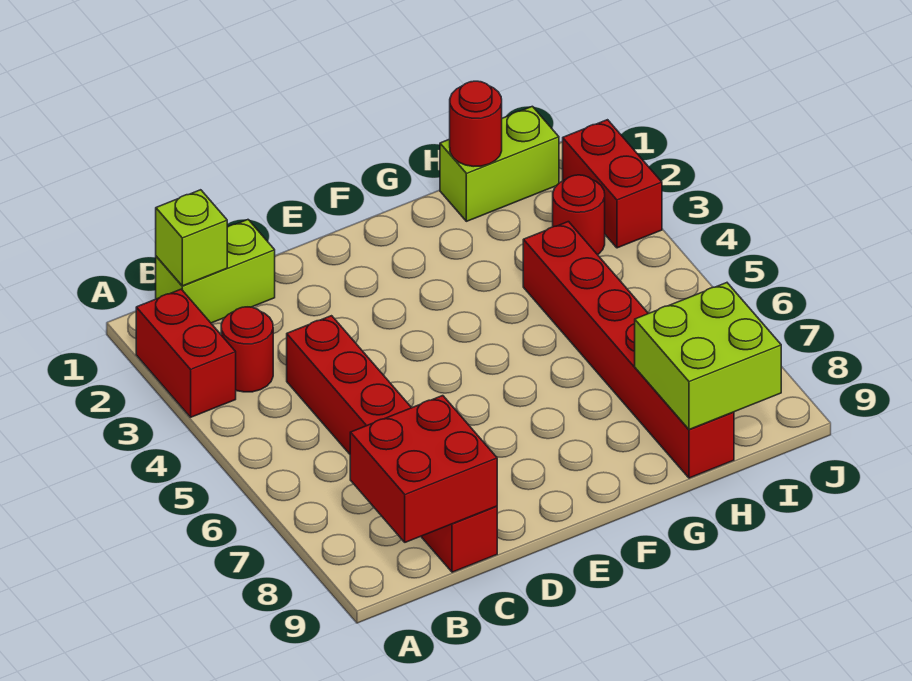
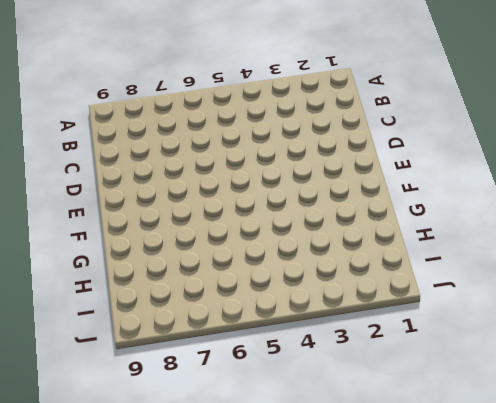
none -> red 1x2 brick [136,289,236,417]
none -> lime 1x2 brick [156,220,275,323]
none -> red 1x1 round brick [221,307,273,392]

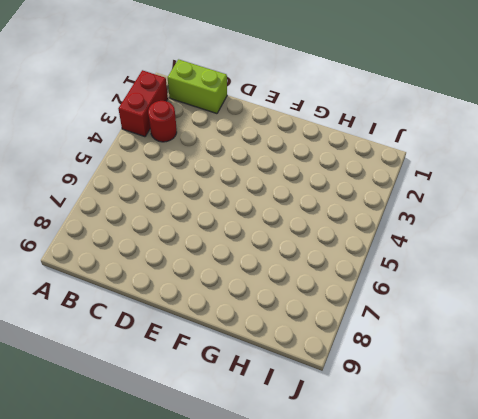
none -> red 1x6 brick [287,316,497,572]
none -> lime 1x2 brick [440,106,559,221]
none -> red 1x6 brick [523,222,734,478]

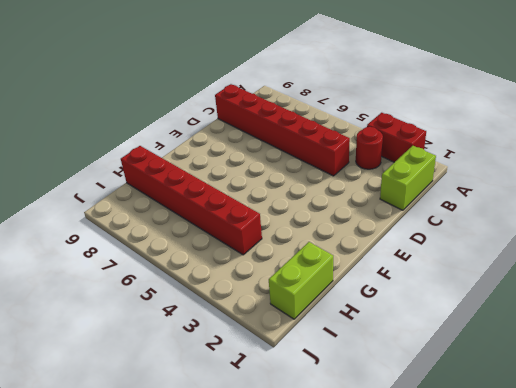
none -> red 1x1 round brick [553,175,605,255]
none -> red 1x2 brick [563,120,662,248]
none -> lime 1x1 brick [156,190,227,286]

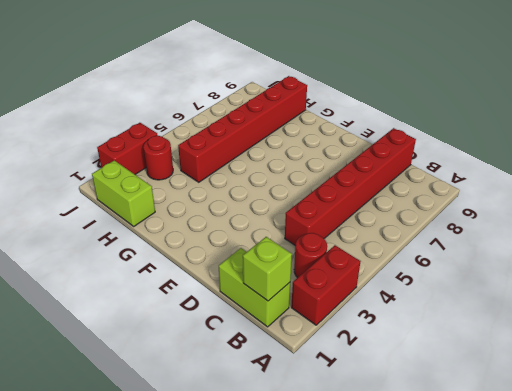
none -> red 2x2 brick [350,396,497,542]
none -> red 1x1 round brick [450,81,502,167]
none -> lime 2x2 brick [635,283,781,430]

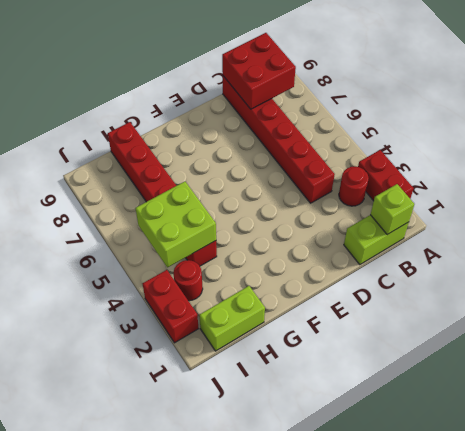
lime 2x2 brick [135,181,216,267] -> lime 2x2 brick moved to [635,283,781,430]
none -> red 1x1 round brick [450,81,502,167]

